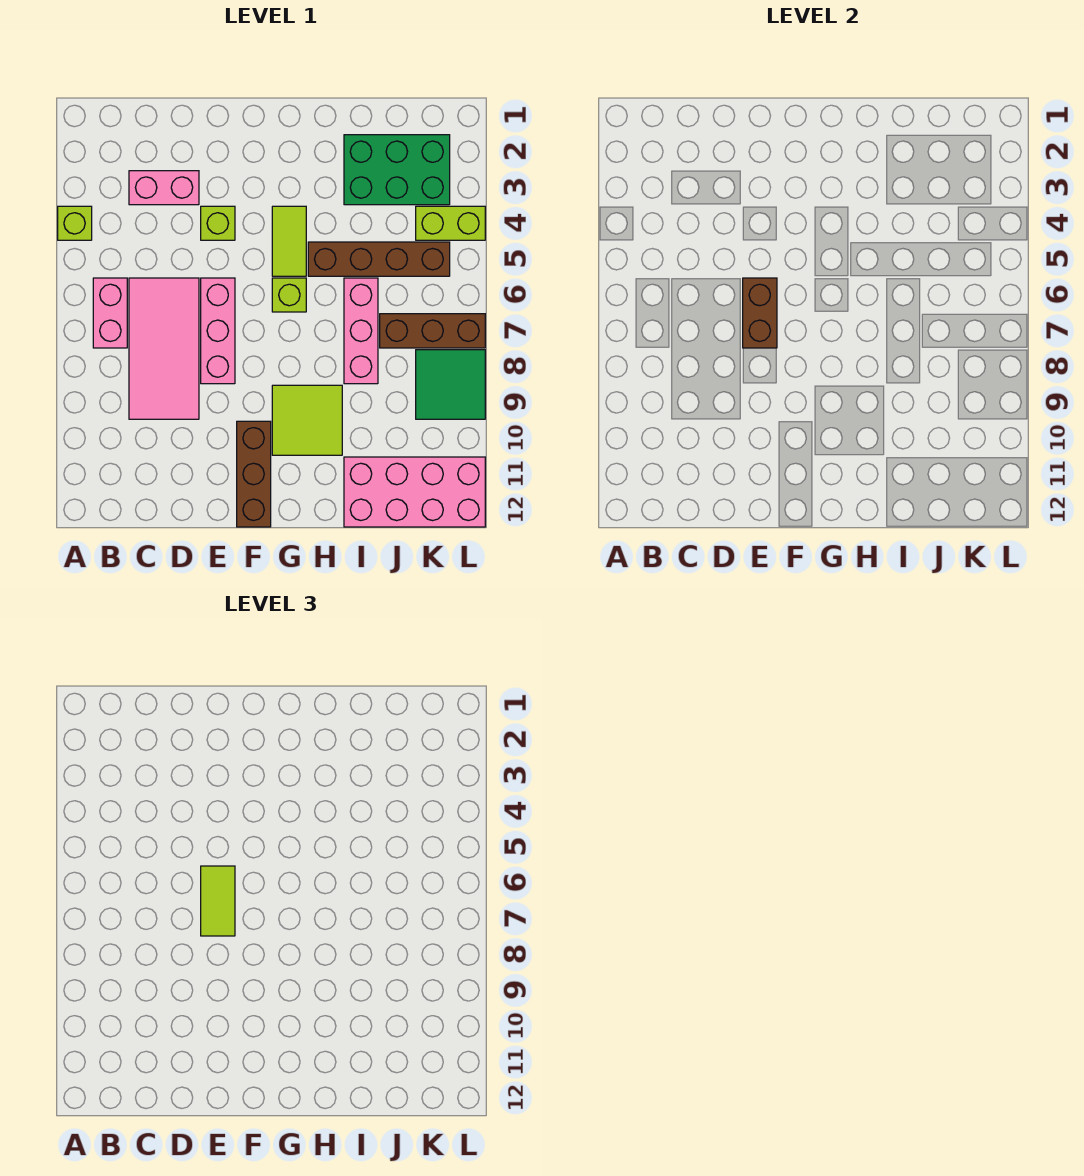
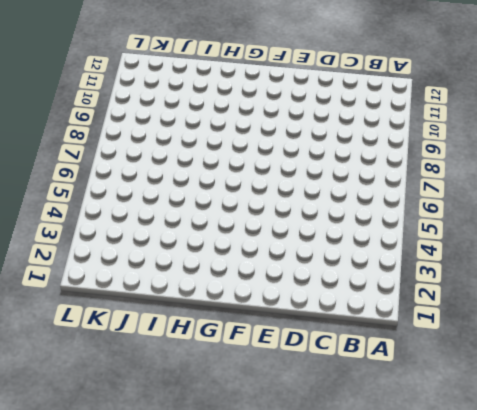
none -> lime 1x1 brick [58,206,92,240]
none -> pink 1x2 brick [93,278,127,348]
none -> pink 1x2 brick [129,171,199,205]

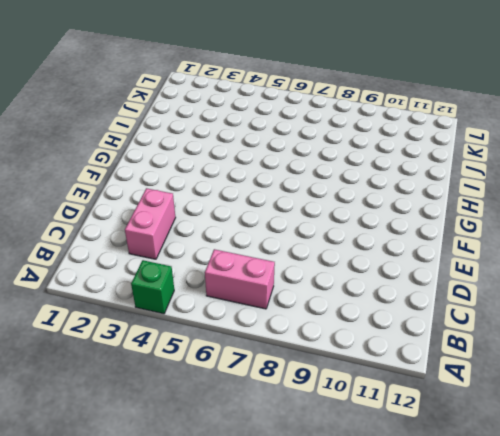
green 1x1 brick [131,260,174,314] -> lime 1x1 brick [58,206,92,240]
none -> pink 2x4 tile [129,278,199,419]
none -> lime 1x1 brick [201,206,235,240]
none -> pink 1x3 brick [201,278,235,384]

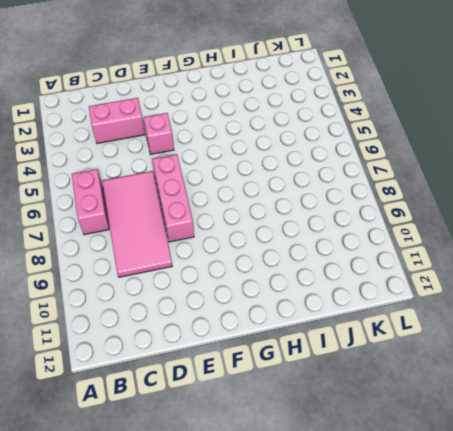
pink 1x1 brick [143,113,174,154] -> lime 1x1 brick [201,206,235,240]
none -> lime 1x1 brick [58,206,92,240]
none -> brown 1x3 brick [237,421,271,527]
none -> lime 1x2 tile [272,206,306,276]

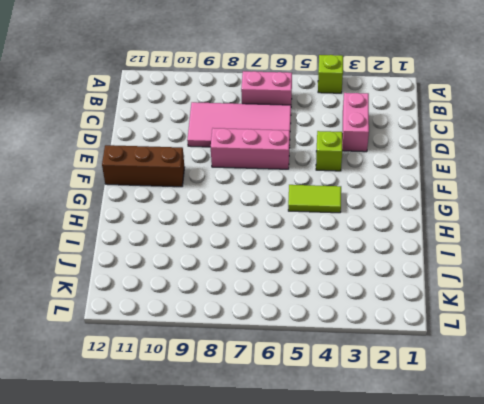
none -> lime 1x1 brick [272,278,306,312]
none -> lime 2x2 tile [272,385,342,455]
none -> brown 1x4 brick [308,242,450,276]

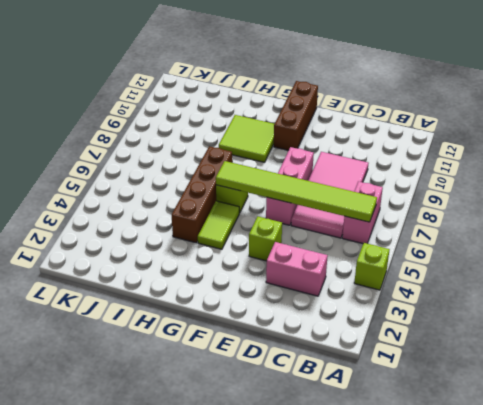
lime 1x6 tile [216,161,377,222] -> brown 1x2 brick [743,278,777,348]
brown 1x4 brick [172,146,232,243] -> brown 1x4 brick turned to [308,242,450,276]
none -> green 2x3 brick [344,135,450,205]
none -> pink 1x3 brick [344,278,378,384]
none -> pink 2x4 brick [344,457,485,527]

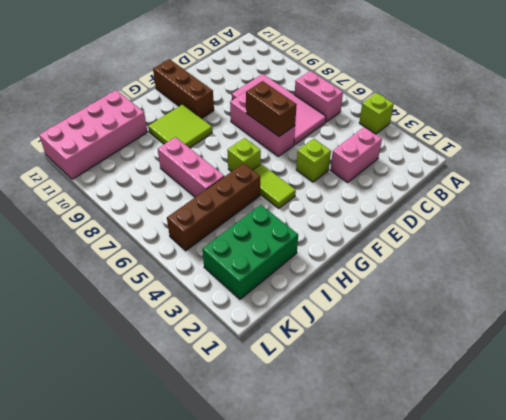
none -> brown 1x3 brick [380,314,485,348]
none -> lime 1x2 brick [416,206,485,240]
none -> green 2x2 tile [416,350,485,419]

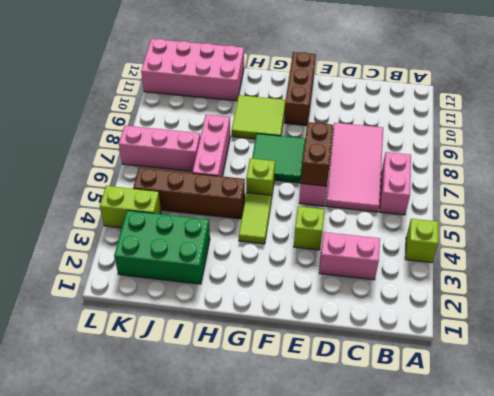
green 2x2 tile [252,134,305,183] -> green 2x2 tile moved to [416,350,485,419]
pink 1x3 brick [119,126,200,172] -> brown 1x3 brick [380,314,485,348]
none -> lime 1x2 tile [201,866,235,936]

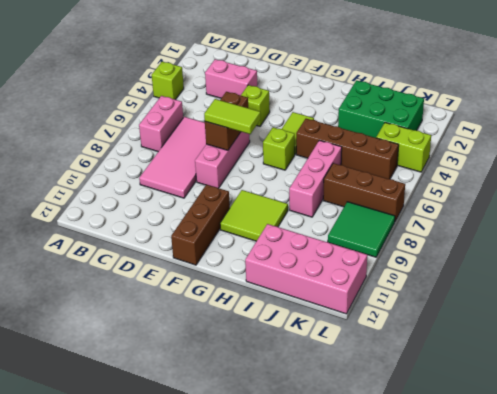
lime 1x2 tile [204,99,261,134] -> lime 1x2 tile turned to [201,866,235,936]

